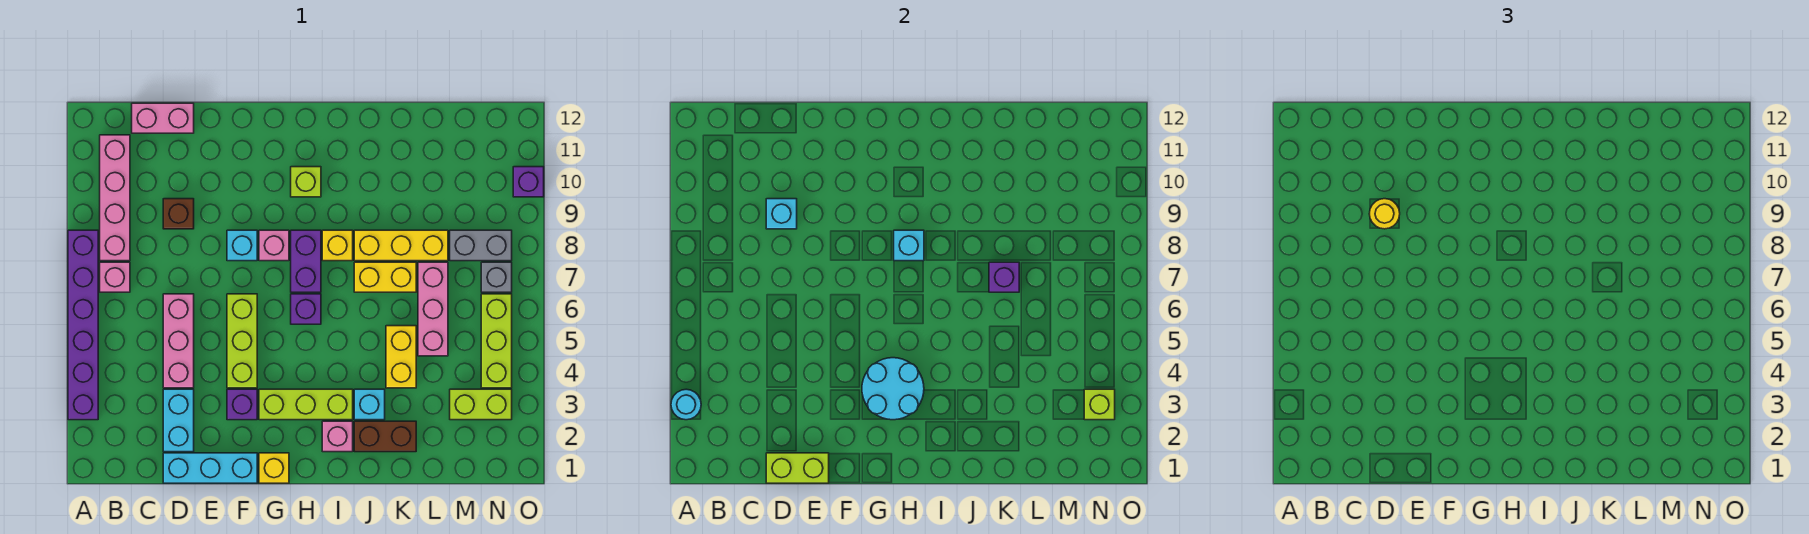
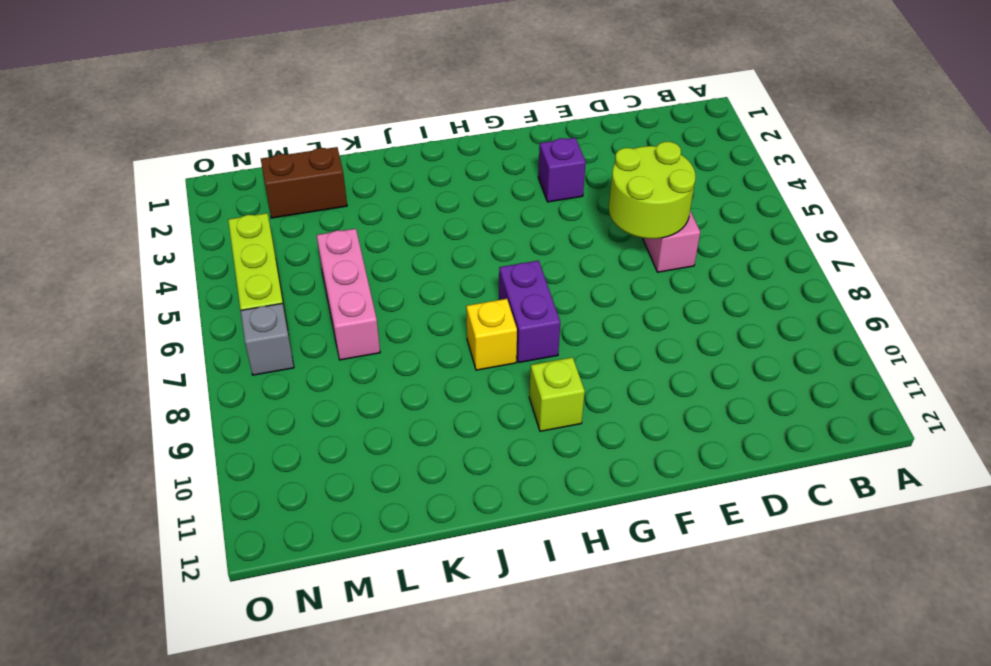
lime 2x2 round brick [609,142,696,239] -> none
brown 1x2 brick [261,147,347,218] -> brown 1x2 brick moved to [354,421,416,452]
none -> purple 1x6 brick [68,230,98,420]
none -> pink 1x1 brick [100,262,130,292]
none -> pink 1x4 brick [100,135,130,261]
none -> pink 1x2 brick [132,103,194,133]

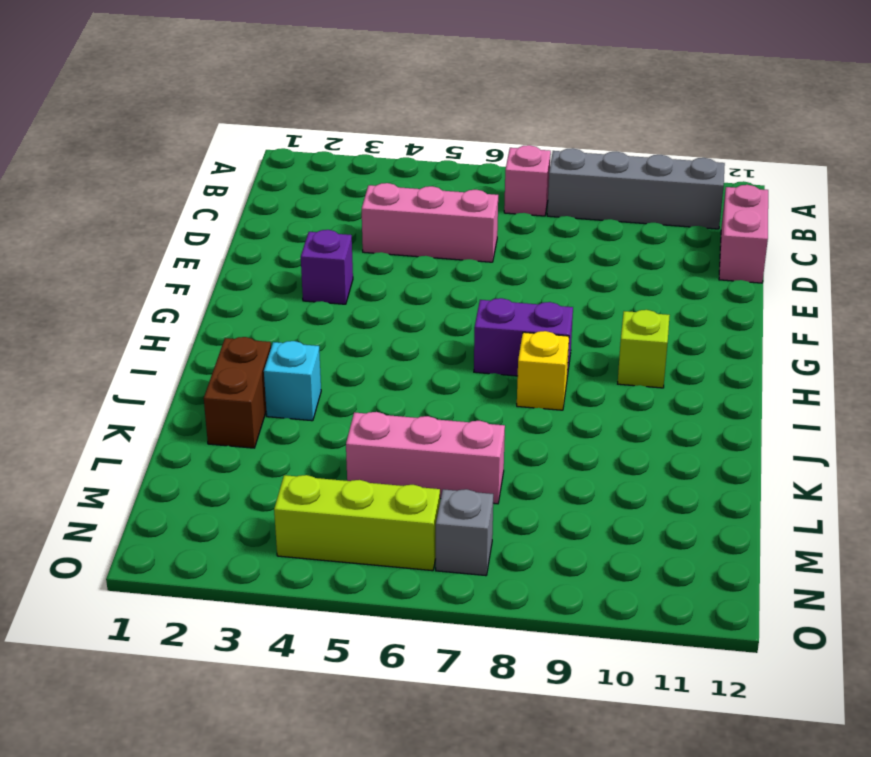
grey 1x4 brick [547,148,725,229] -> pink 1x4 brick [100,135,130,261]
none -> purple 1x6 brick [68,230,98,420]
none -> cyan 1x3 brick [163,453,257,483]
none -> cyan 1x2 brick [163,389,194,452]
none -> brown 1x1 brick [163,199,194,229]

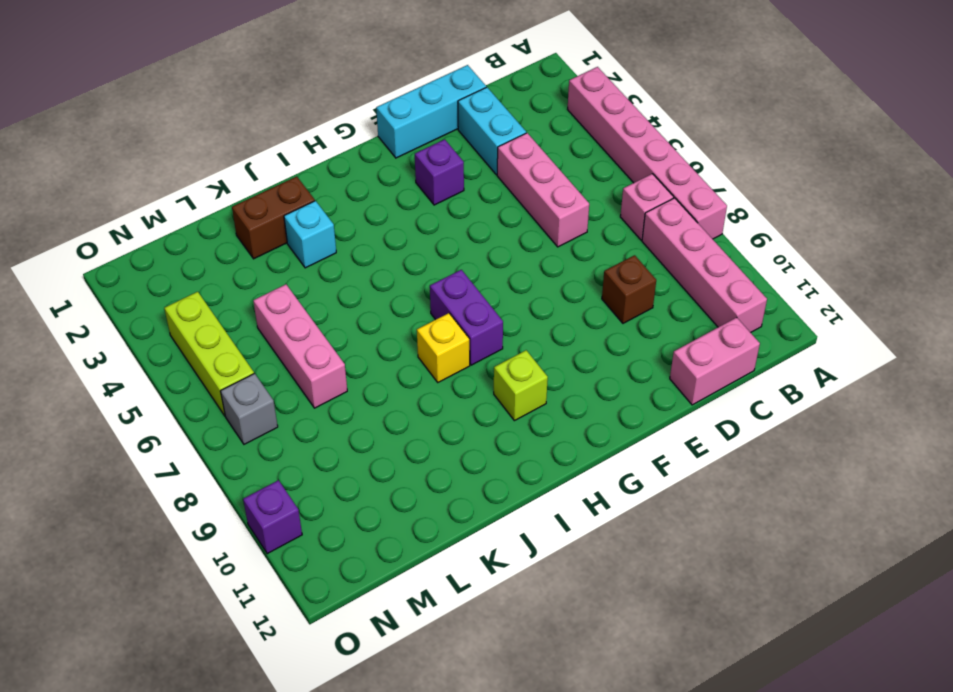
pink 1x6 brick [567,67,727,239] -> purple 1x6 brick [68,230,98,420]
none -> lime 1x3 brick [227,294,257,388]
none -> cyan 1x1 brick [227,230,257,261]
none -> yellow 1x1 brick [259,453,289,483]
none -> lime 1x3 brick [259,389,353,420]

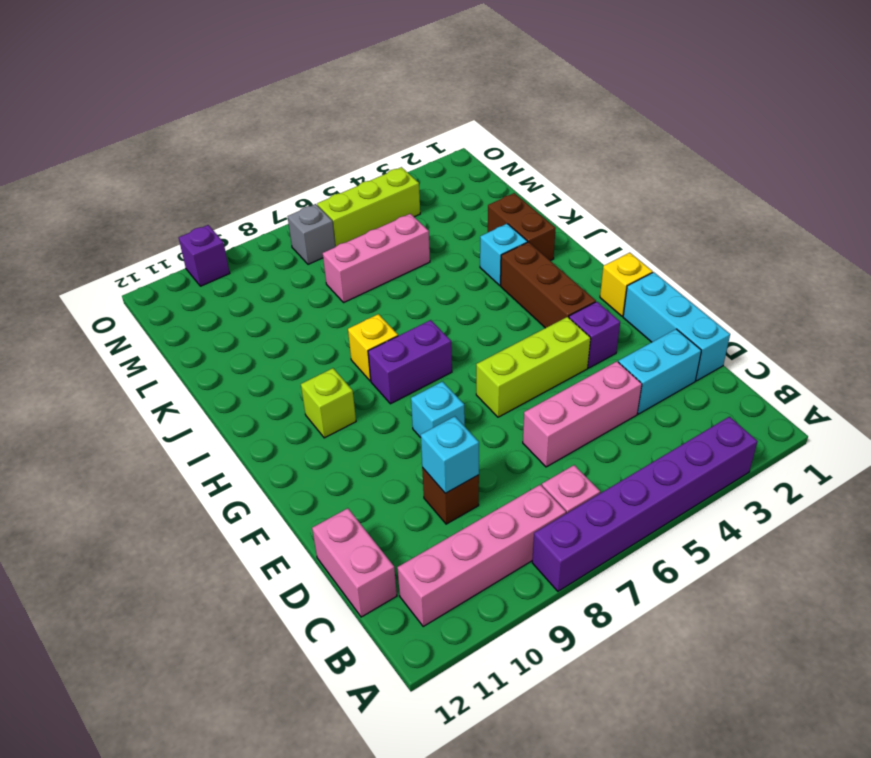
brown 1x3 brick [501,242,596,328] -> lime 1x3 brick [259,389,353,420]
none -> pink 1x1 brick [259,230,289,261]
none -> purple 1x1 brick [291,294,321,324]
none -> pink 1x1 brick [322,421,353,452]
none -> yellow 1x2 brick [354,262,416,292]

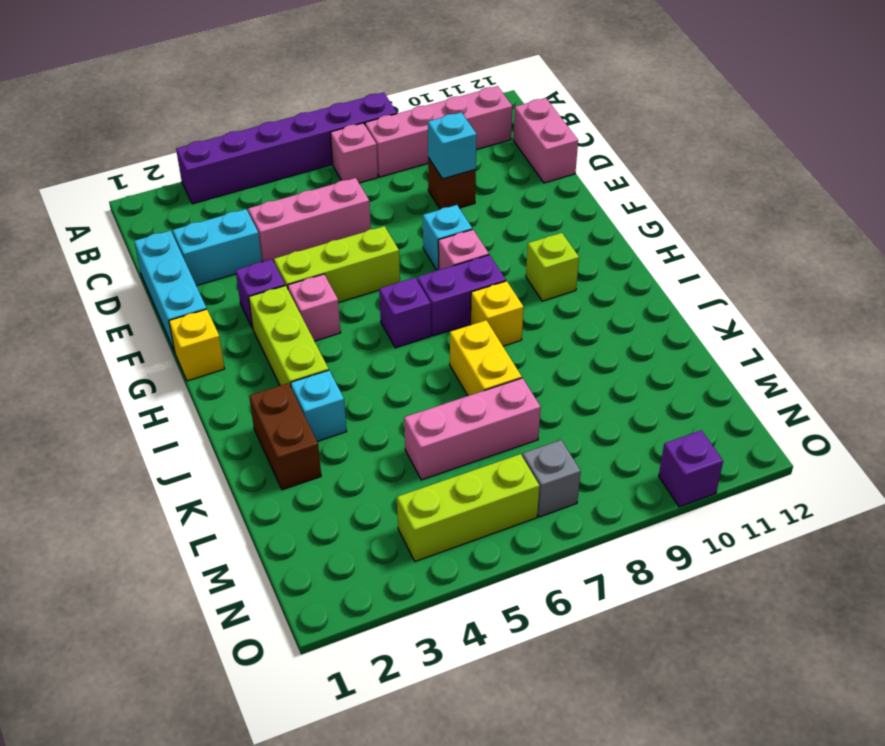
pink 1x1 brick [288,274,341,341] -> pink 1x1 brick moved to [322,421,353,452]
none -> yellow 1x3 brick [354,230,448,261]
none -> yellow 1x2 brick [386,326,416,388]
none -> lime 1x2 brick [450,389,512,420]
none -> grey 1x2 brick [450,230,512,261]

